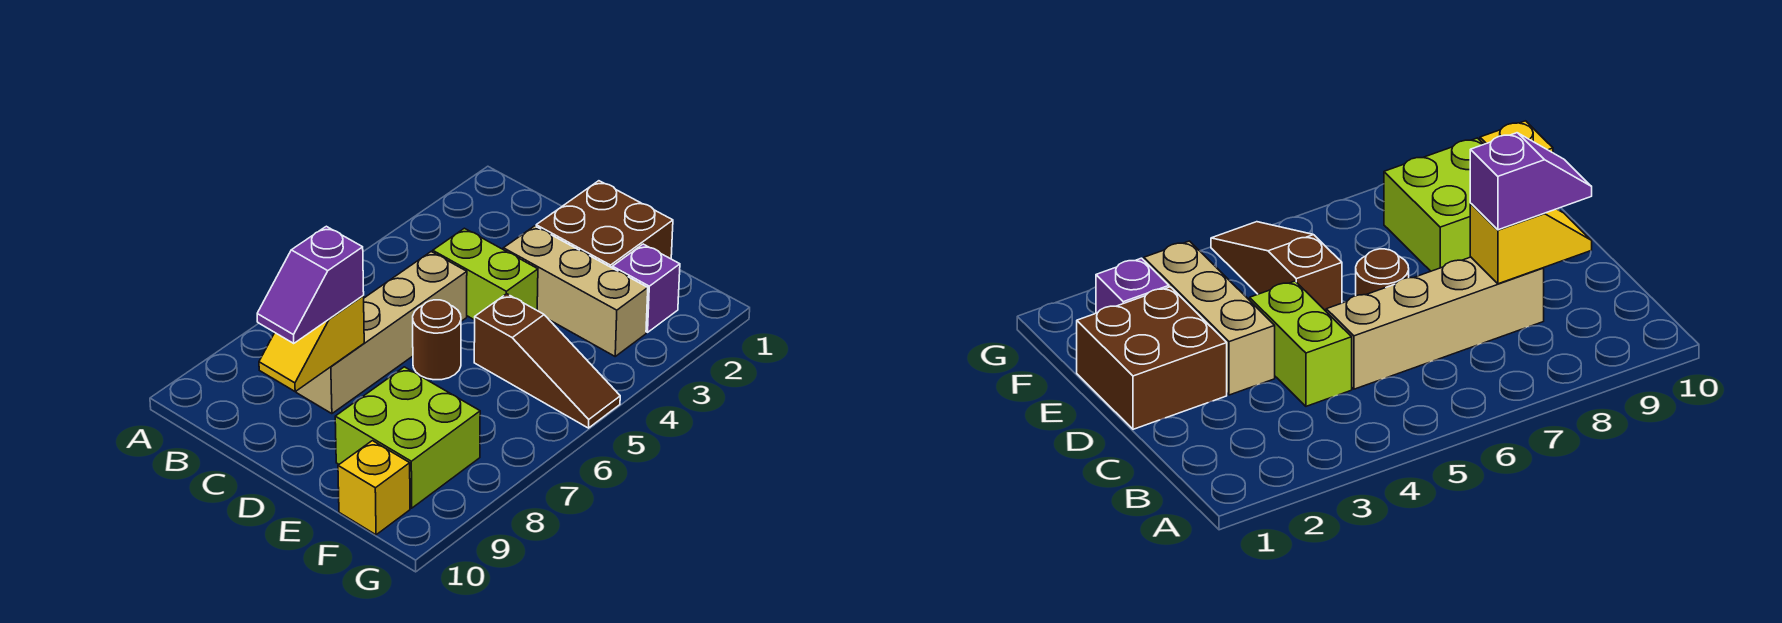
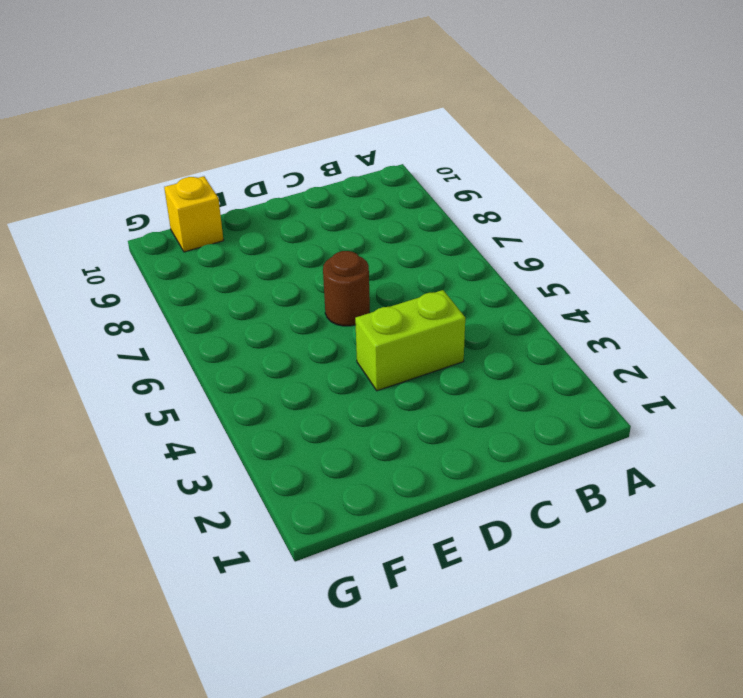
none -> tan 1x4 brick [296,252,467,414]
none -> brown 2x2 brick [536,181,673,268]

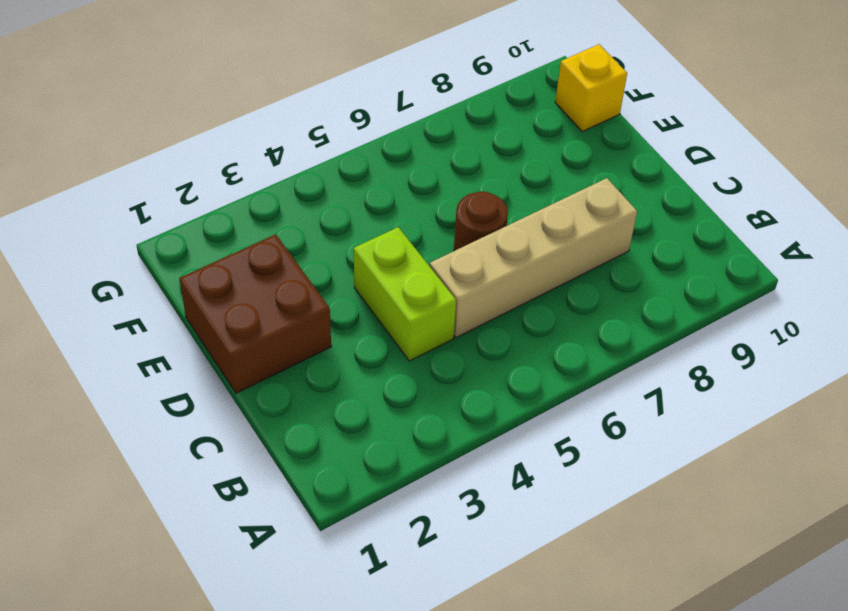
none -> tan 1x3 brick [503,226,648,356]
none -> brown 1x3 slope [474,294,620,428]

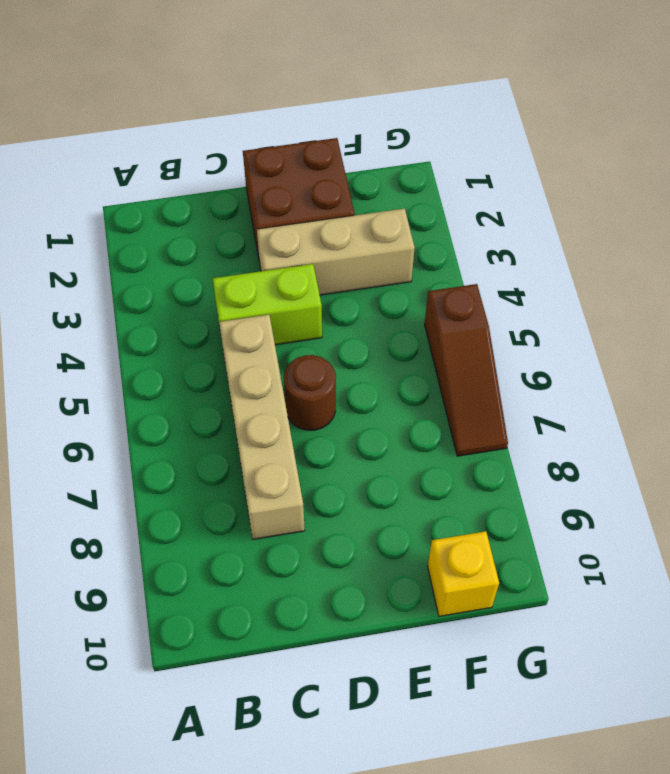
brown 1x3 slope [425,284,508,456] -> brown 1x3 slope turned to [474,294,620,428]
none -> lime 2x2 brick [335,367,480,508]
none -> purple 1x1 brick [612,244,680,332]

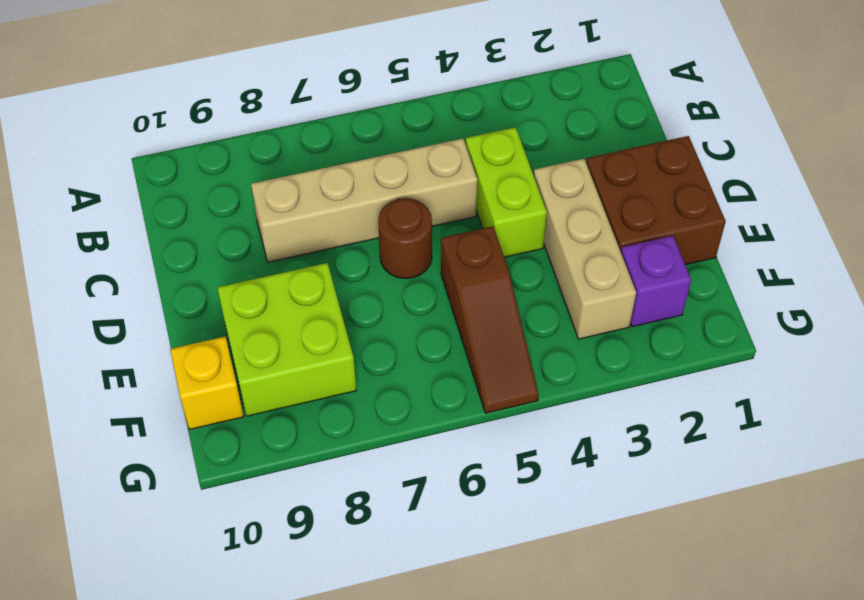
none -> yellow 1x2 slope [259,296,364,391]
none -> purple 1x2 slope [257,226,364,343]

